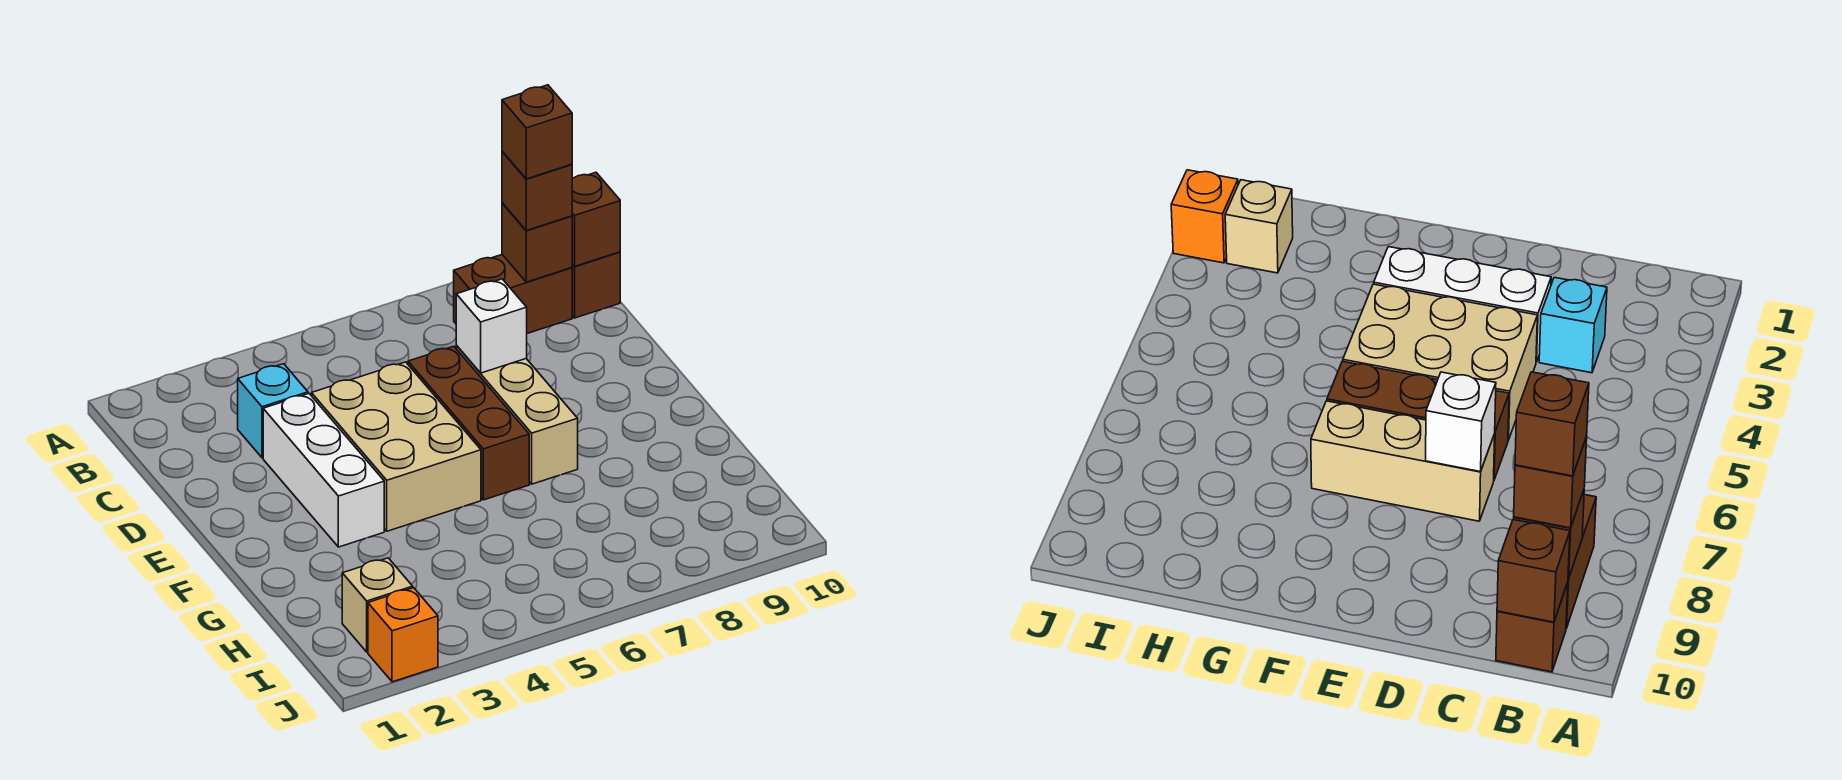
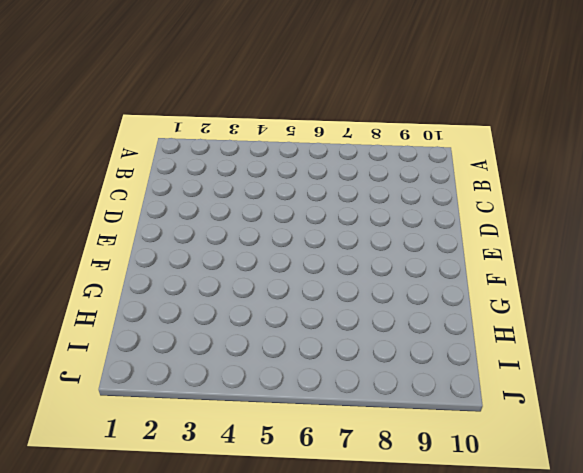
none -> brown 1x2 brick [454,255,572,333]
none -> brown 1x1 brick [572,252,620,318]
none -> cyan 1x1 brick [238,364,308,458]

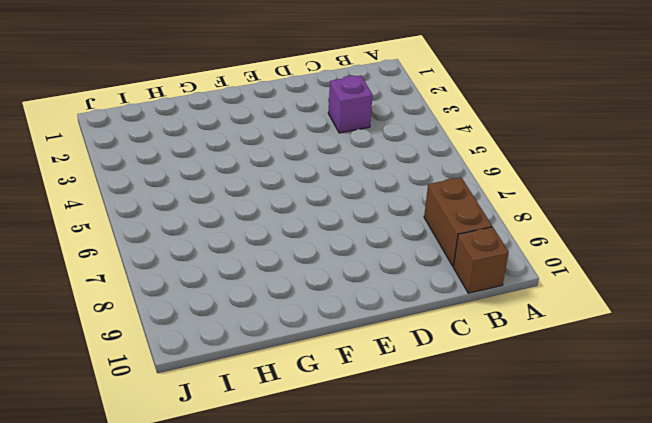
purple 1x1 brick [328,76,372,133] -> cyan 1x1 brick [238,364,308,458]
none -> white 1x3 brick [263,394,384,547]
none -> tan 2x3 brick [312,362,481,531]
none -> brown 1x3 brick [408,346,529,500]

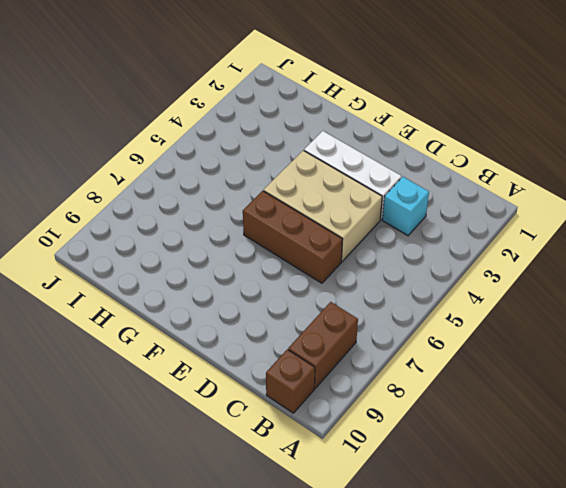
none -> tan 1x3 brick [456,345,578,484]
none -> tan 1x1 brick [342,558,413,652]
none -> orange 1x1 brick [368,588,438,682]

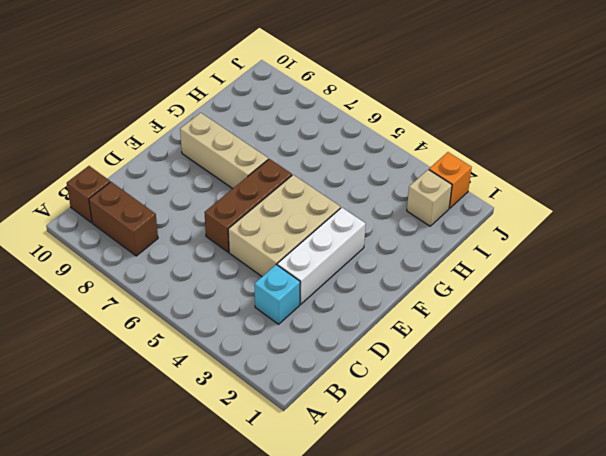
tan 1x3 brick [180,113,268,189] -> tan 1x3 brick turned to [456,345,578,484]
none -> brown 1x1 brick [502,203,572,282]
none -> brown 1x1 brick [572,172,620,266]
none -> white 1x1 brick [456,279,527,373]

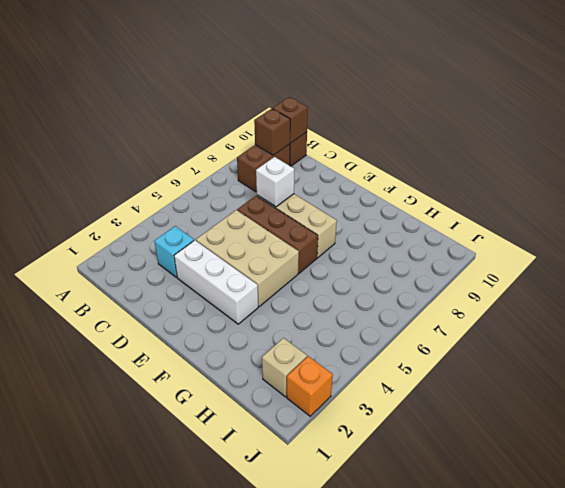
none -> brown 1x1 brick [502,151,572,231]
none -> brown 1x1 brick [502,85,572,179]

